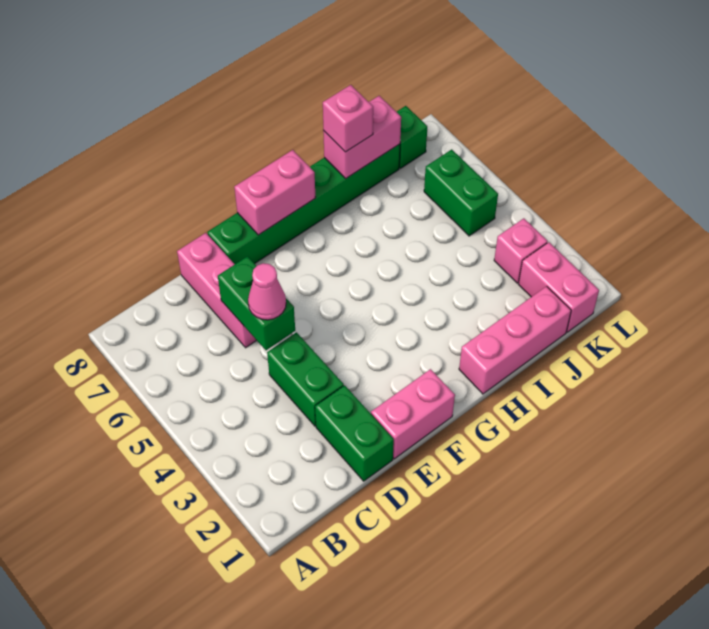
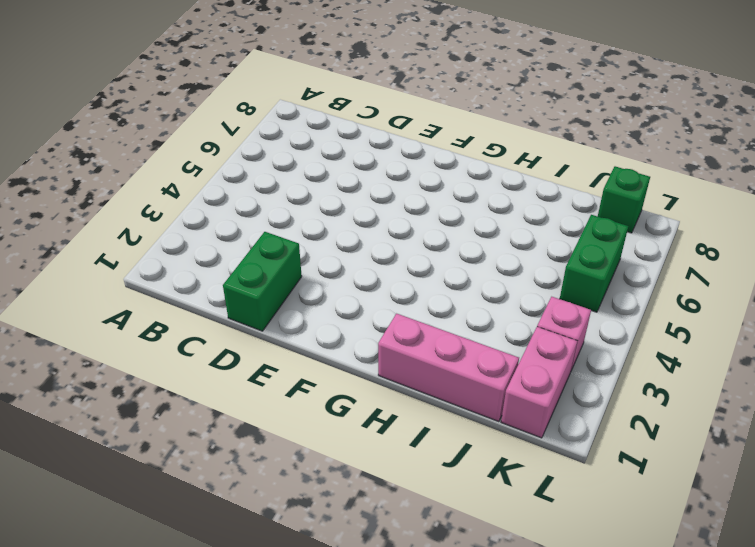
none -> green 1x2 brick [267,332,344,426]
none -> pink 1x3 brick [177,233,257,348]
none -> pink 1x2 brick [371,369,455,459]

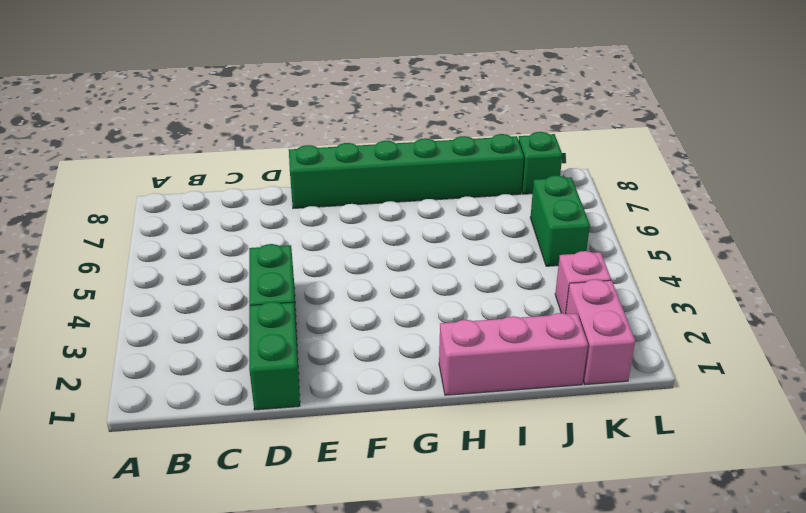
none -> pink 1x3 brick [177,233,257,348]
none -> pink 1x2 brick [371,369,455,459]
none -> green 1x2 brick [218,256,295,350]

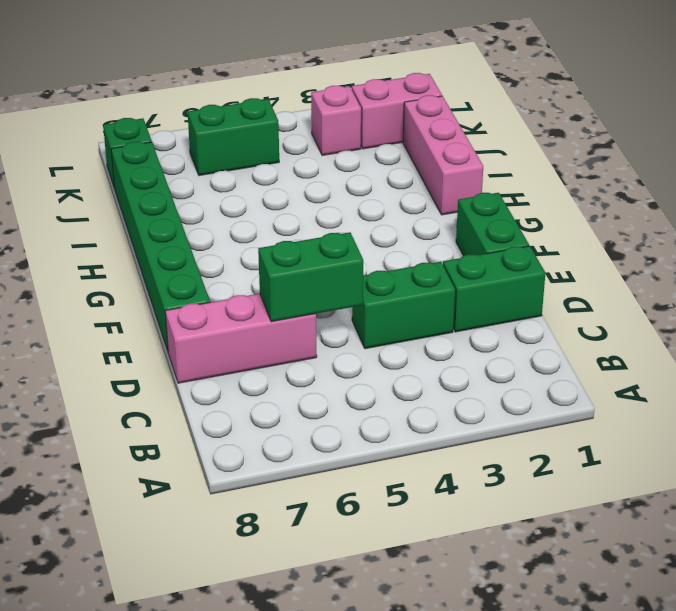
green 1x2 brick [456,193,529,256] -> pink 1x2 brick [371,369,455,459]
none -> pink 1x2 brick [234,150,316,235]
none -> pink 1x2 brick [323,96,401,178]
none -> pink 1x1 cone [248,263,286,320]

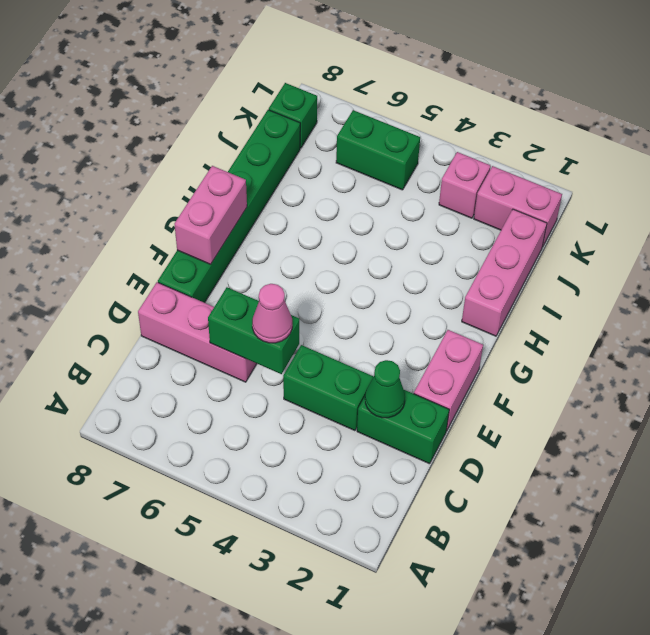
green 1x1 cone [365,360,405,418] -> none
none -> pink 1x2 brick [323,96,401,178]
none -> pink 1x1 brick [323,85,373,152]

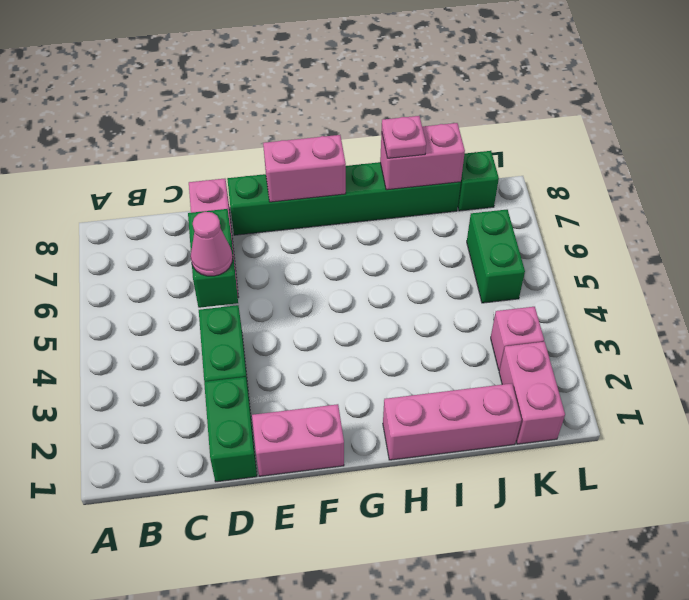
pink 1x1 plate [382,116,426,158] -> pink 1x1 brick [323,85,373,152]

